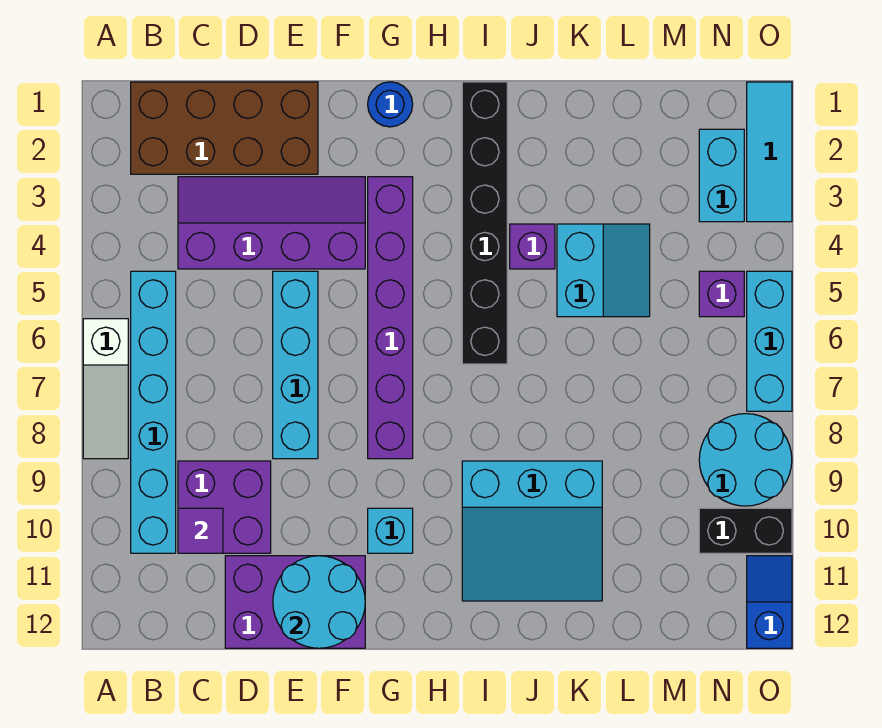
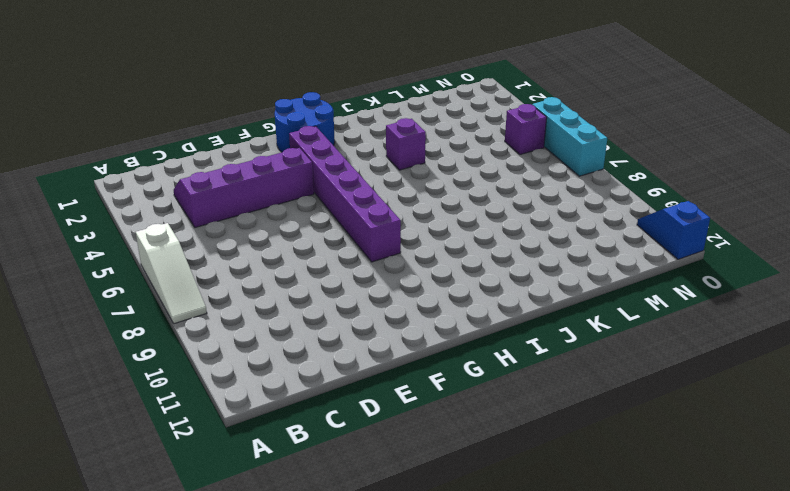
blue 2x2 round brick [275,92,335,152] -> blue 1x1 round brick [368,82,413,127]
none -> brown 2x4 brick [131,82,318,174]
none -> cyan 1x6 brick [131,271,176,553]
none -> purple 2x2 brick [178,461,271,553]

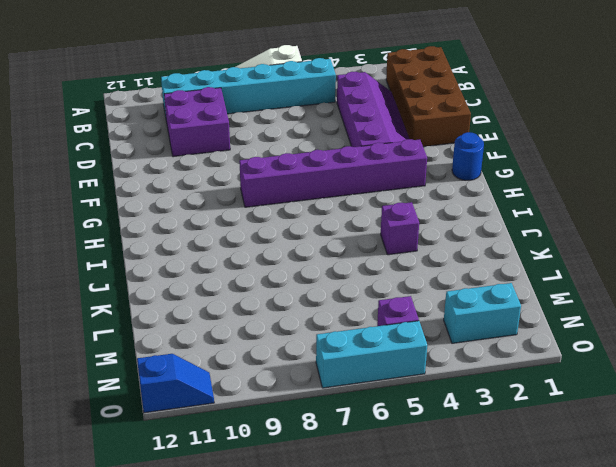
none -> purple 2x3 brick [225,556,365,648]
none -> cyan 1x4 brick [273,271,318,459]
none -> cyan 1x1 brick [368,508,413,553]

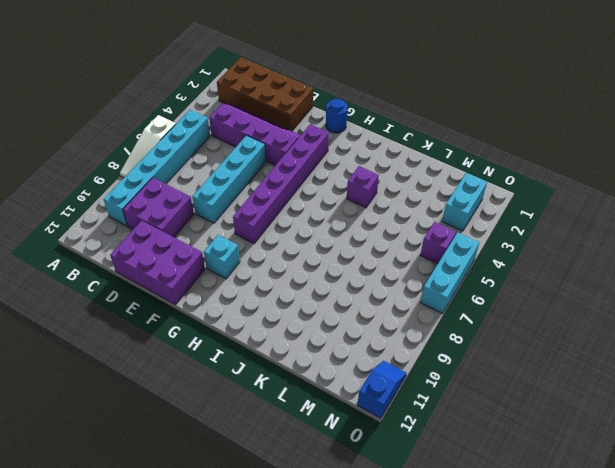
none -> black 1x6 brick [462,82,507,364]
none -> cyan 3x3 slope [462,461,602,601]
none -> cyan 2x2 slope [557,224,650,317]

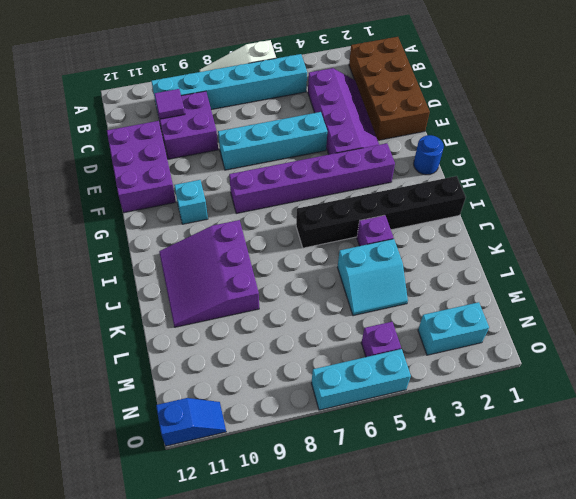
purple 3x3 slope [159,220,259,327] -> cyan 3x3 slope [462,461,602,601]
none -> cyan 2x2 round brick [699,414,792,506]
none -> black 1x2 brick [699,508,792,553]
none -> cyan 1x3 tile [747,82,792,222]

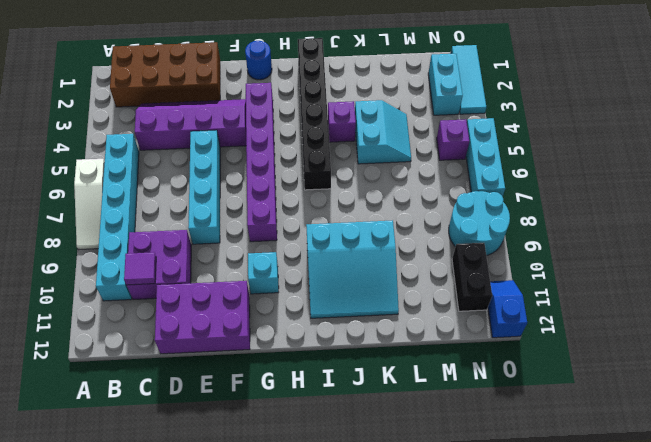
black 1x2 brick [452,243,492,311] -> black 1x2 brick turned to [699,508,792,553]
none -> cyan 2x2 round brick [273,556,365,648]

